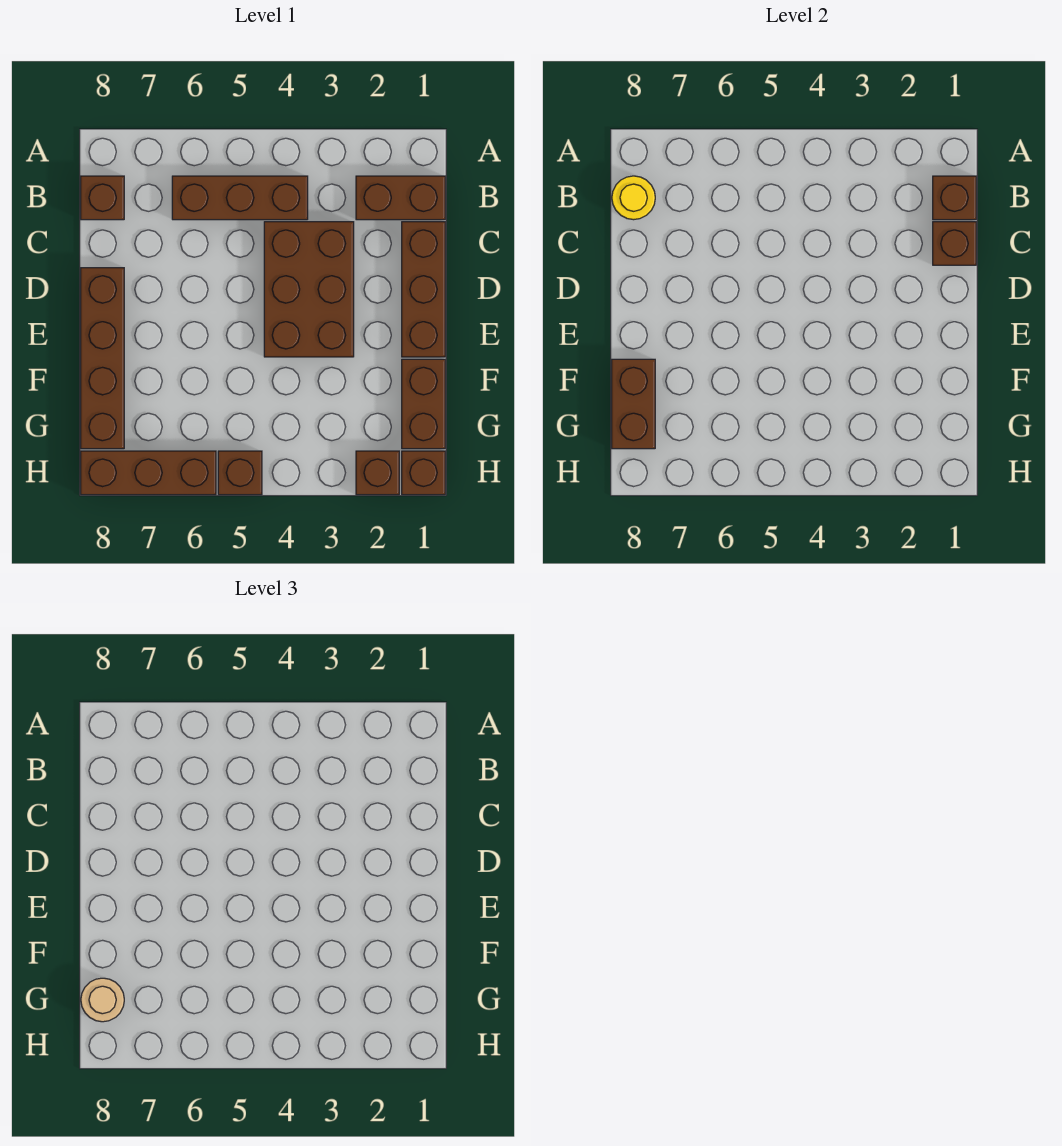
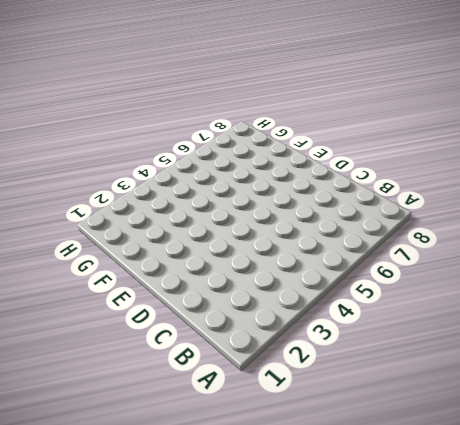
none -> brown 1x2 brick [356,176,445,220]
none -> brown 1x3 brick [172,176,308,220]
none -> brown 1x1 brick [81,176,124,220]

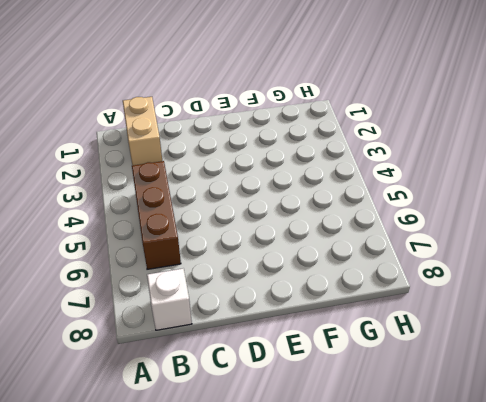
tan 1x2 brick [123,97,162,165] -> brown 1x2 brick [356,176,445,220]
white 1x1 brick [147,269,192,330] -> brown 1x1 brick [81,176,124,220]
none -> brown 1x3 brick [402,222,445,357]
none -> brown 2x3 brick [264,222,354,357]
none -> brown 1x4 brick [81,268,124,449]

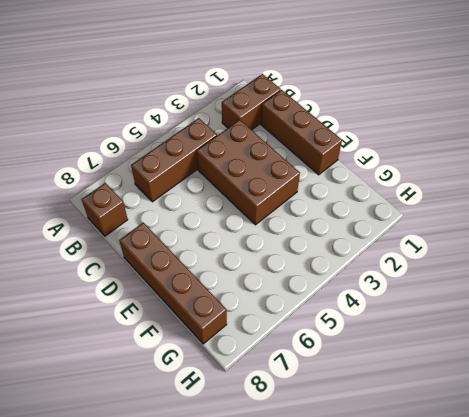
none -> brown 1x2 brick [402,359,445,449]
none -> brown 1x1 brick [402,451,445,495]
none -> brown 1x1 brick [356,451,399,495]

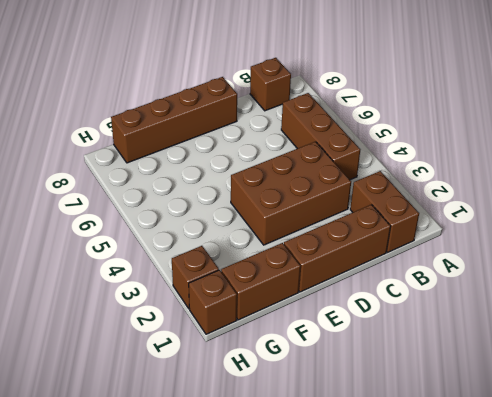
none -> brown 1x1 brick [218,451,262,495]
none -> brown 1x3 brick [81,451,216,495]
none -> brown 1x1 brick [933,176,976,220]

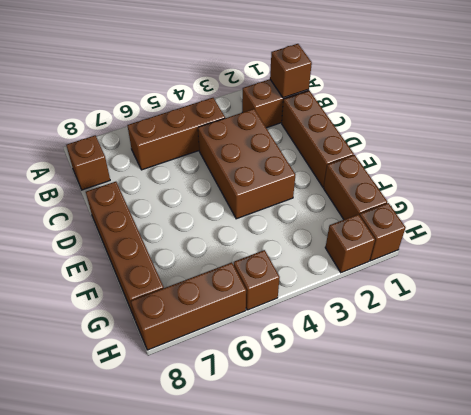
none -> yellow 1x1 round brick [612,176,655,220]
none -> brown 1x1 brick [933,222,976,265]
none -> brown 1x2 brick [612,359,655,449]

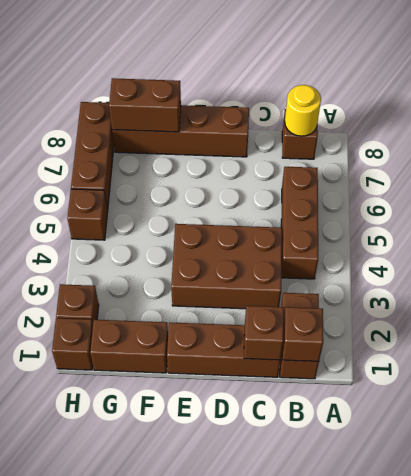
none -> tan 1x1 round brick [81,978,124,1022]

